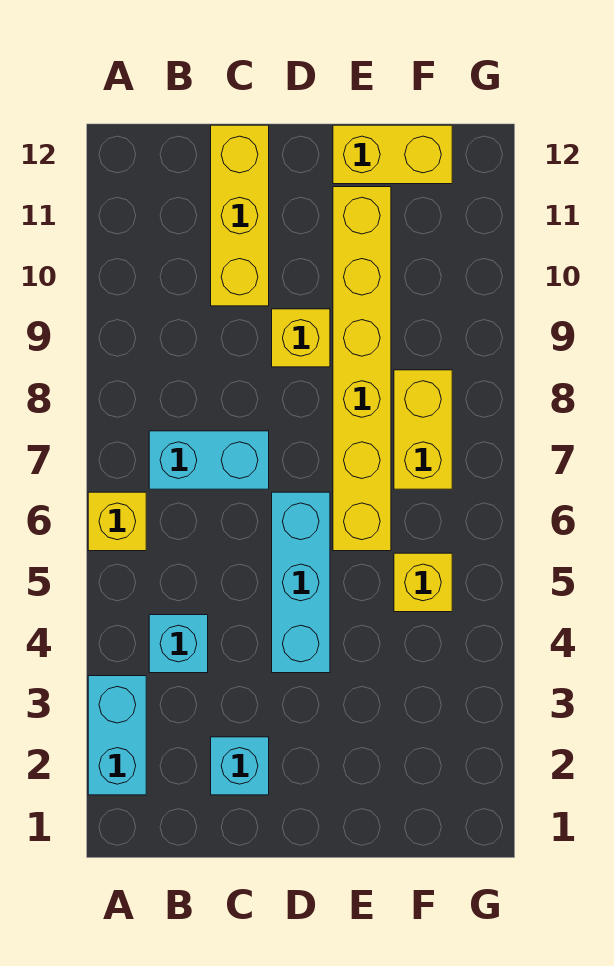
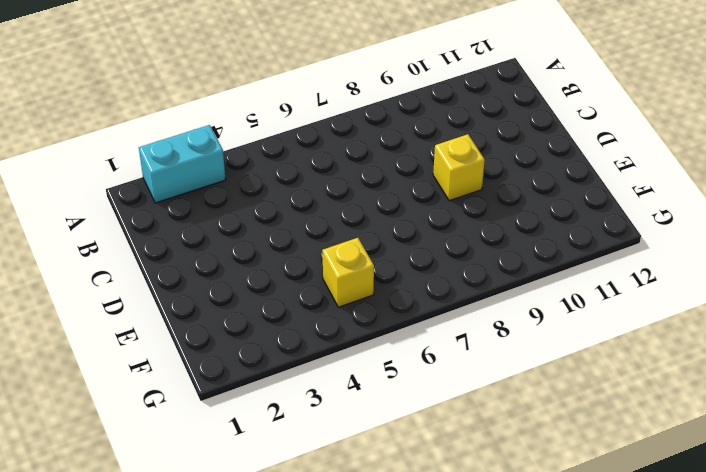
none -> yellow 1x1 brick [88,492,146,551]
none -> cyan 1x1 brick [149,615,208,673]
none -> cyan 1x2 brick [149,431,269,489]

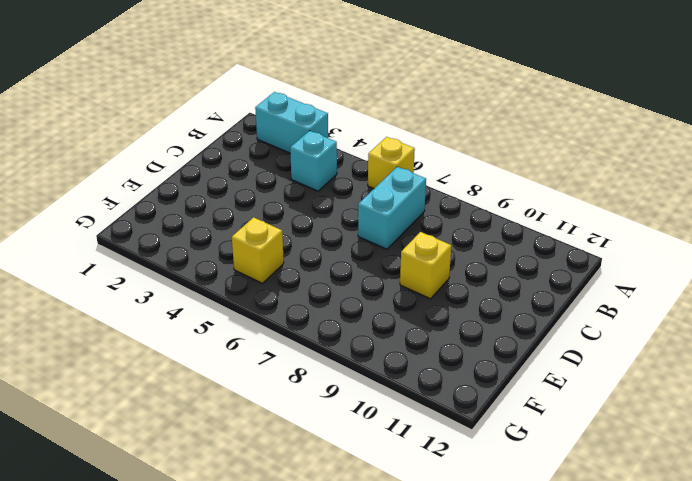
none -> cyan 1x1 brick [211,737,269,795]
none -> yellow 1x3 brick [211,125,269,306]
none -> cyan 1x3 brick [272,492,330,673]

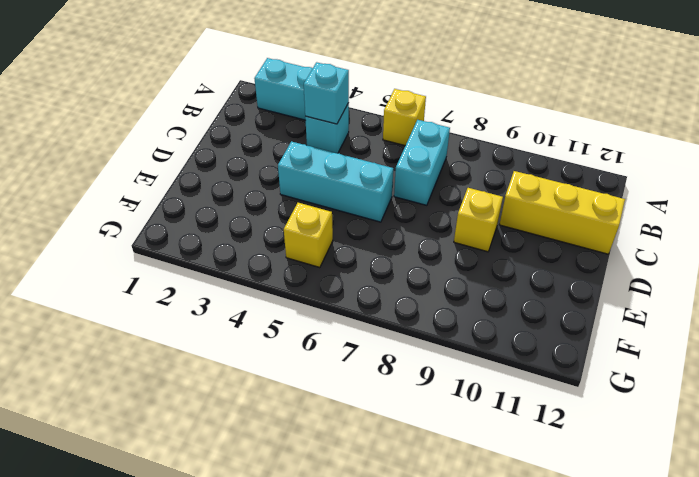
cyan 1x1 brick [304,62,349,124] -> cyan 1x1 brick moved to [211,737,269,795]
none -> yellow 1x6 brick [333,187,391,551]
none -> yellow 1x2 brick [333,125,452,184]
none -> yellow 1x2 brick [394,370,452,489]

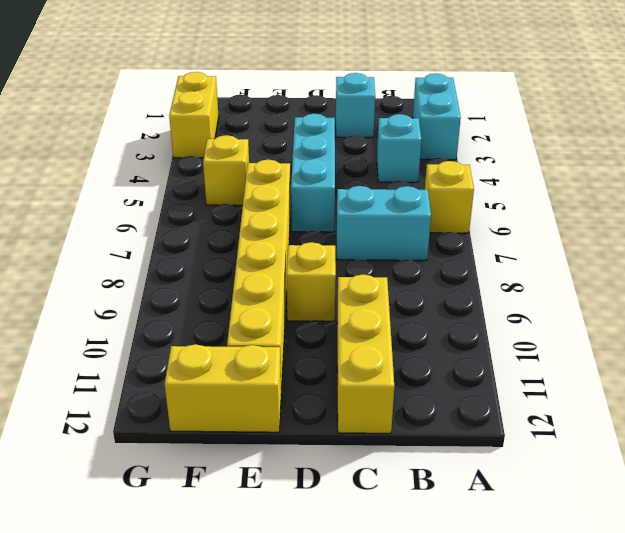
yellow 1x2 brick [169,72,219,158] -> yellow 1x2 brick moved to [394,370,452,489]

